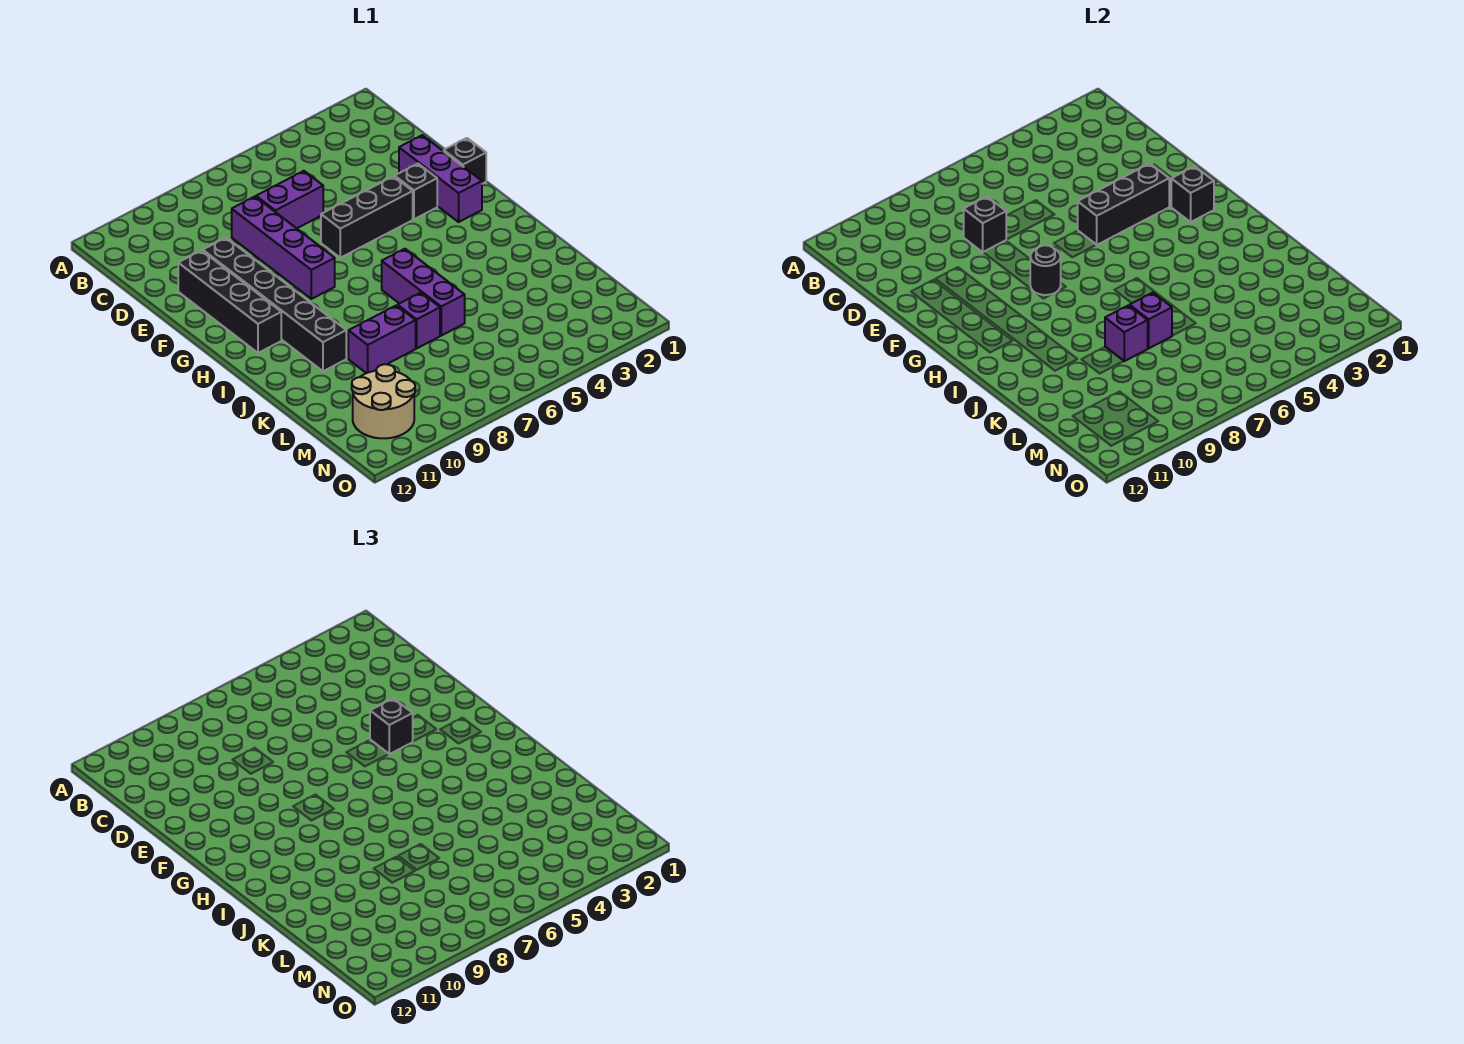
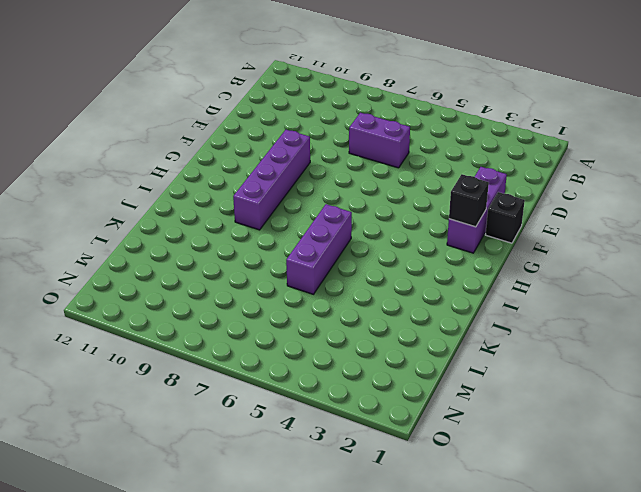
purple 1x4 brick [233,130,310,230] -> purple 1x4 brick moved to [232,197,335,299]
none -> black 1x6 brick [203,238,346,371]
none -> black 1x4 brick [178,251,281,353]
none -> black 1x1 brick [395,164,437,219]

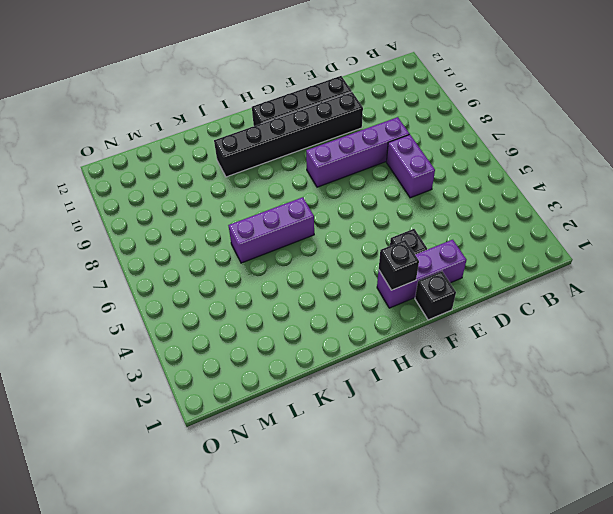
none -> black 1x3 brick [321,176,413,258]
none -> purple 1x1 brick [398,293,440,348]
none -> purple 1x2 brick [348,305,416,373]

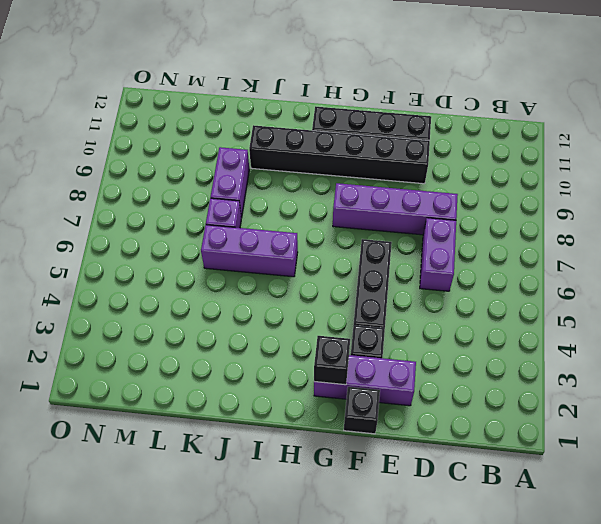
none -> tan 2x2 round brick [352,364,415,438]
none -> black 1x1 brick [964,197,1007,252]
none -> black 1x3 brick [1078,164,1169,245]

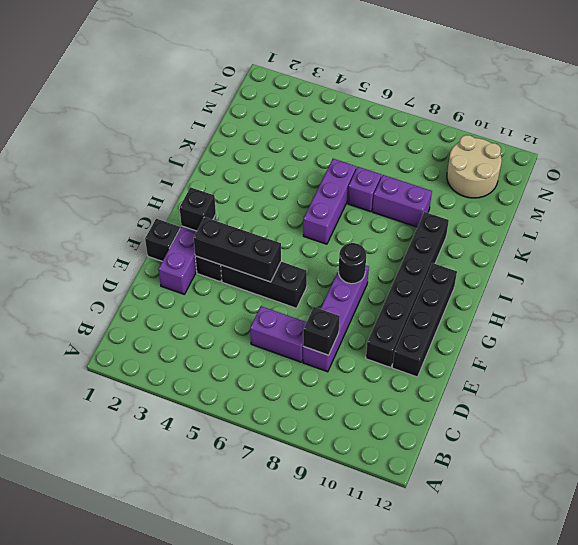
none -> purple 1x1 brick [1130,293,1172,348]
none -> purple 1x1 brick [1105,305,1148,361]
none -> black 1x1 brick [370,698,413,754]

